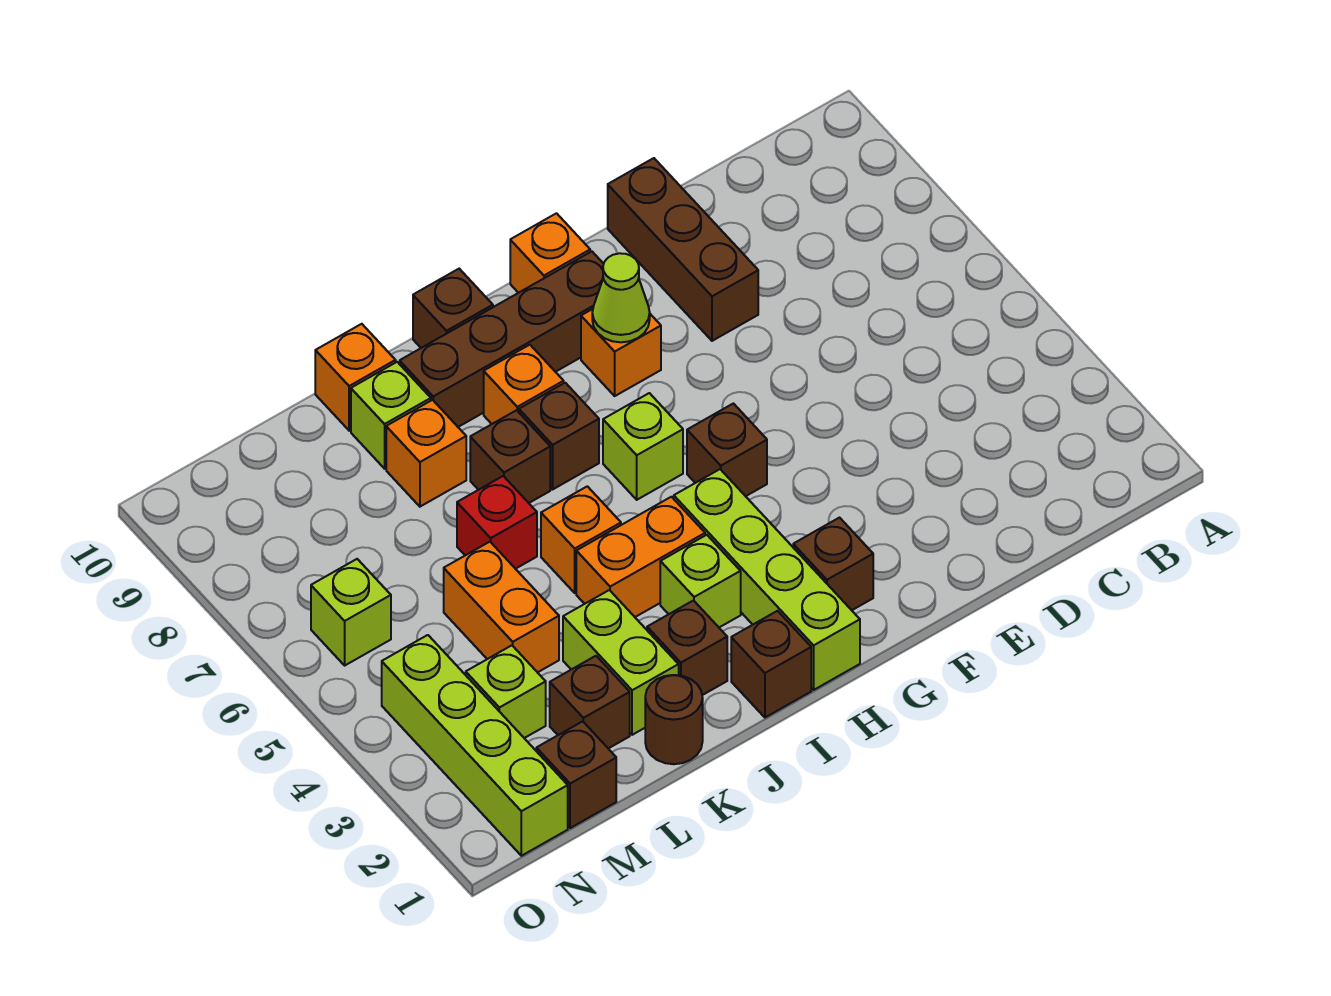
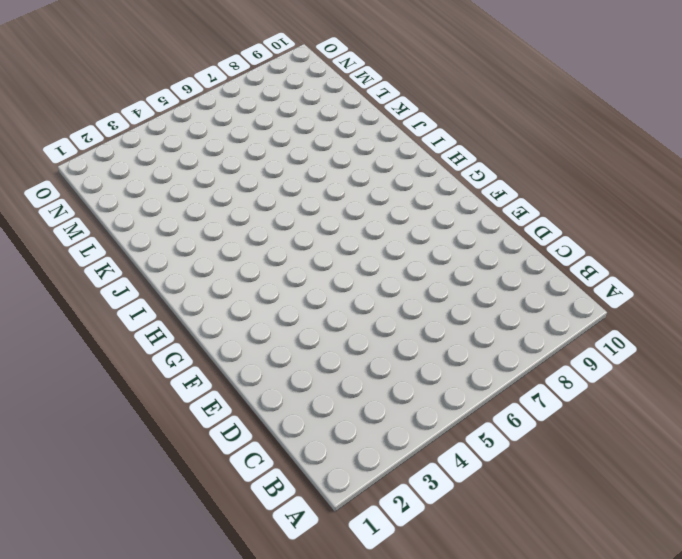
none -> brown 1x3 brick [608,158,758,341]
none -> brown 1x1 brick [793,518,873,610]
none -> brown 1x1 brick [687,404,767,496]
none -> orange 1x1 brick [581,309,661,396]

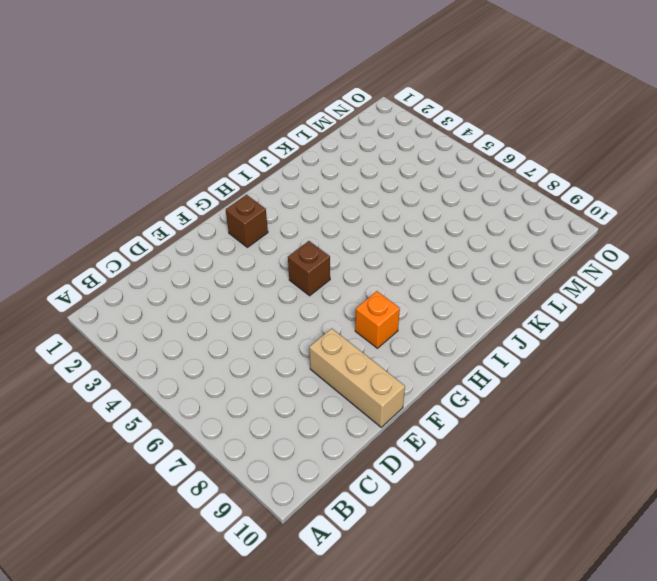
tan 1x3 brick [309,328,405,427] -> brown 1x3 brick [608,158,758,341]
none -> brown 1x4 brick [400,251,604,427]
none -> orange 1x1 brick [510,213,590,293]
none -> lime 1x4 brick [674,469,860,690]
none -> lime 1x1 brick [603,393,683,500]

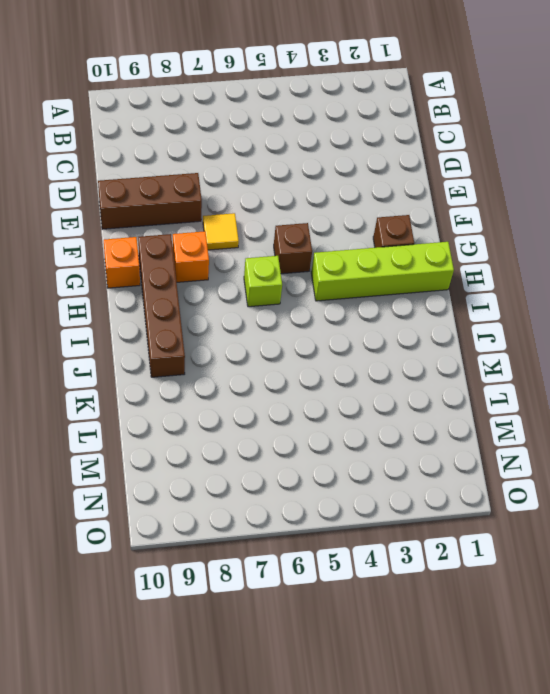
yellow 1x1 tile [203,213,239,250] -> none
none -> brown 1x1 brick [731,611,811,718]
none -> lime 1x1 brick [660,535,741,627]
none -> orange 1x2 brick [576,497,705,617]
none -> brown 1x1 brick [519,383,599,489]

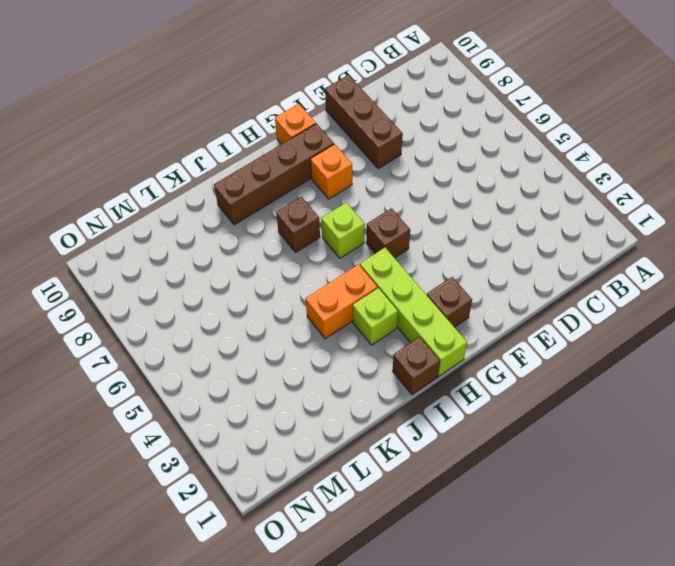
none -> orange 1x1 brick [484,345,564,424]
none -> brown 1x1 brick [413,269,493,348]
none -> brown 1x1 brick [647,601,727,695]
none -> orange 1x1 brick [541,486,621,593]

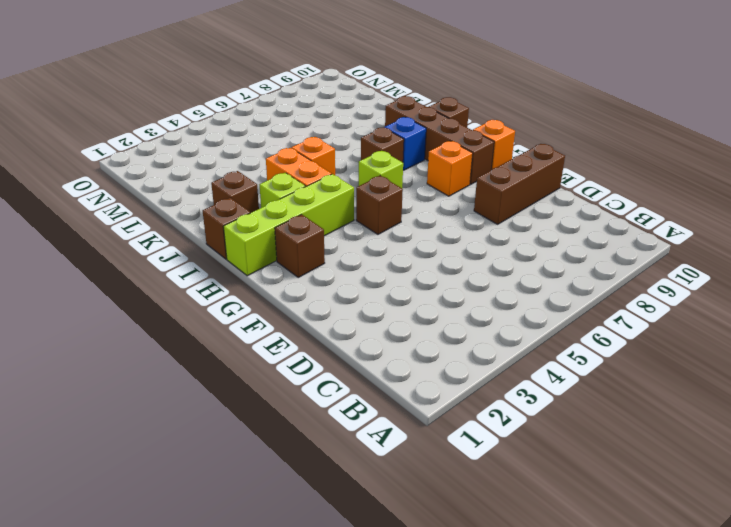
blue 1x1 brick [384,117,426,170] -> orange 1x1 brick [484,345,564,424]
none -> brown 1x1 brick [470,410,550,503]
none -> brown 1x1 round brick [645,675,703,764]
none -> lime 1x2 brick [563,590,679,735]
none -> red 1x1 brick [457,476,537,569]

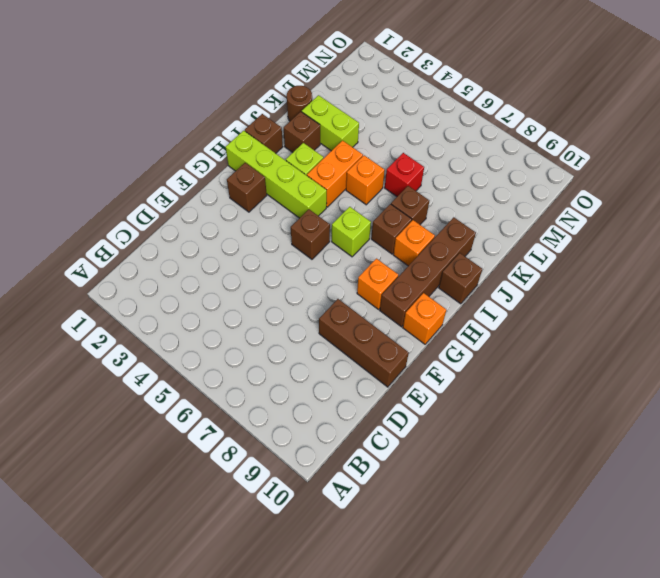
none -> orange 1x1 brick [386,400,466,507]
none -> lime 1x1 brick [351,362,431,469]
none -> orange 1x1 brick [315,324,396,431]
none -> brown 1x1 brick [550,656,630,749]

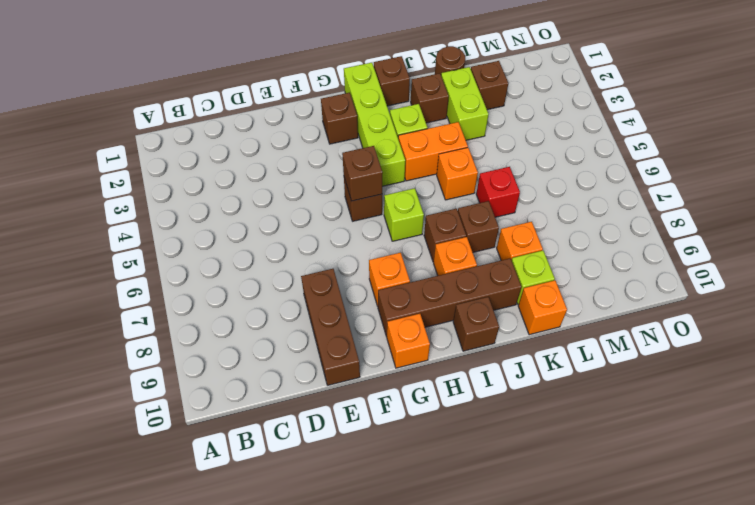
brown 1x1 brick [342,146,383,201] -> brown 1x1 brick moved to [536,721,616,828]
none -> orange 1x2 brick [444,542,559,672]
none -> lime 1x1 brick [466,645,546,738]
none -> lime 1x4 brick [382,635,568,856]
none -> lime 1x1 brick [311,559,391,665]

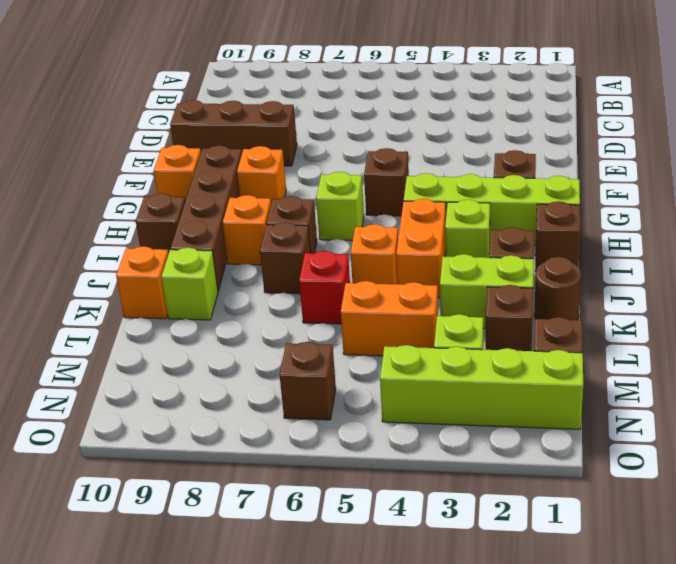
brown 1x1 brick [280,342,336,420] -> lime 1x1 brick [311,559,391,665]
none -> orange 1x1 brick [386,400,466,507]
none -> lime 1x1 cone [592,253,650,342]

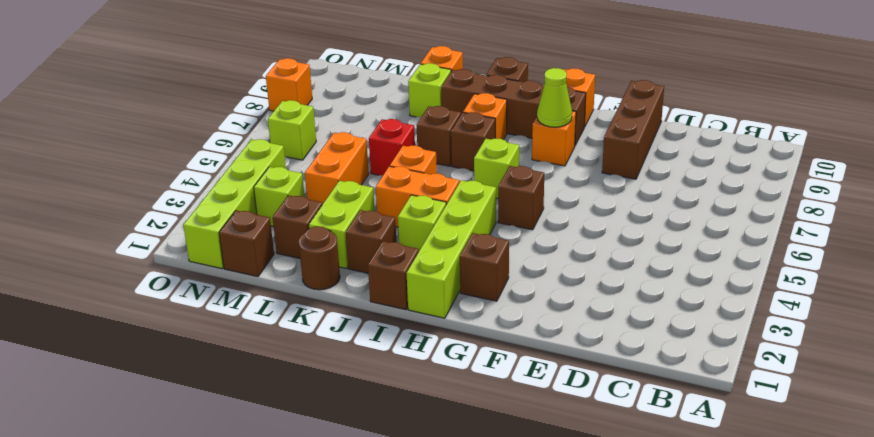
orange 1x1 brick [266,58,312,111] -> orange 1x1 brick moved to [386,400,466,507]

